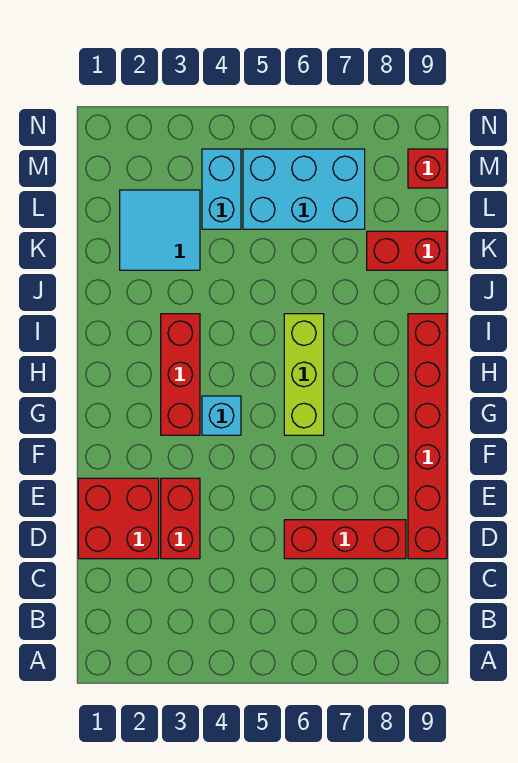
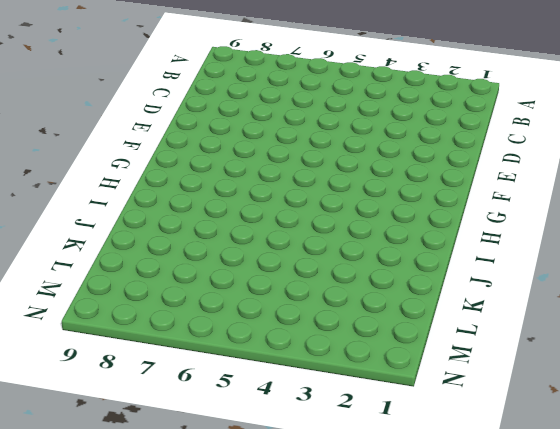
none -> red 2x2 brick [78,478,159,559]
none -> red 1x2 brick [161,478,200,559]
none -> red 1x3 brick [284,520,406,559]

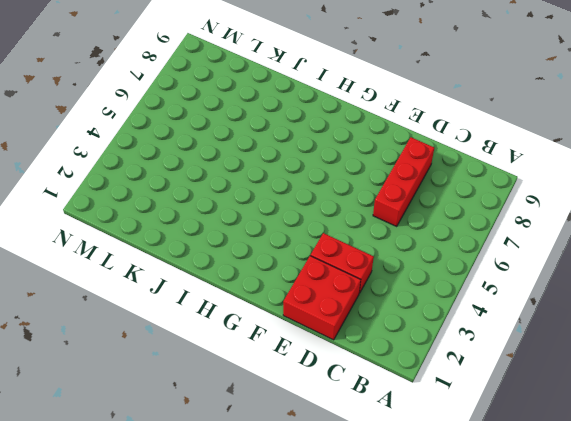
none -> red 1x6 brick [408,314,447,559]
none -> red 1x3 brick [161,314,200,435]
none -> cyan 1x1 brick [202,396,241,435]

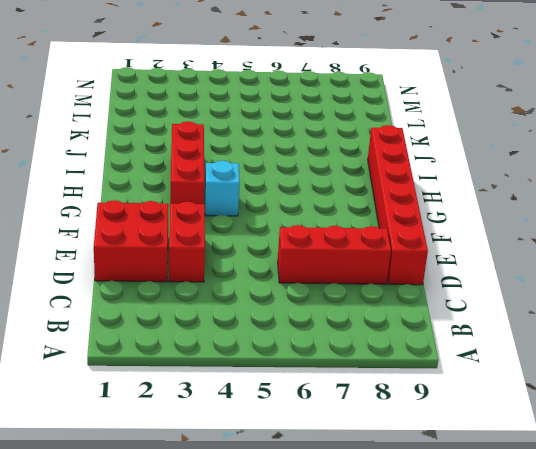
none -> lime 1x3 brick [284,314,324,435]
none -> cyan 2x2 tile [120,190,200,270]
none -> red 1x2 brick [367,231,447,270]

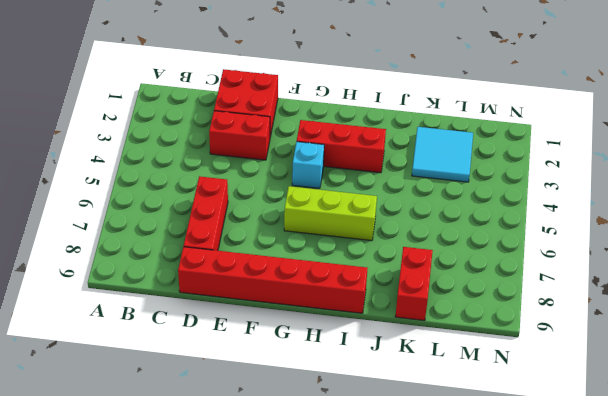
none -> cyan 1x2 brick [202,149,241,229]
none -> cyan 2x3 brick [243,149,365,229]
none -> red 1x1 brick [408,149,447,188]

